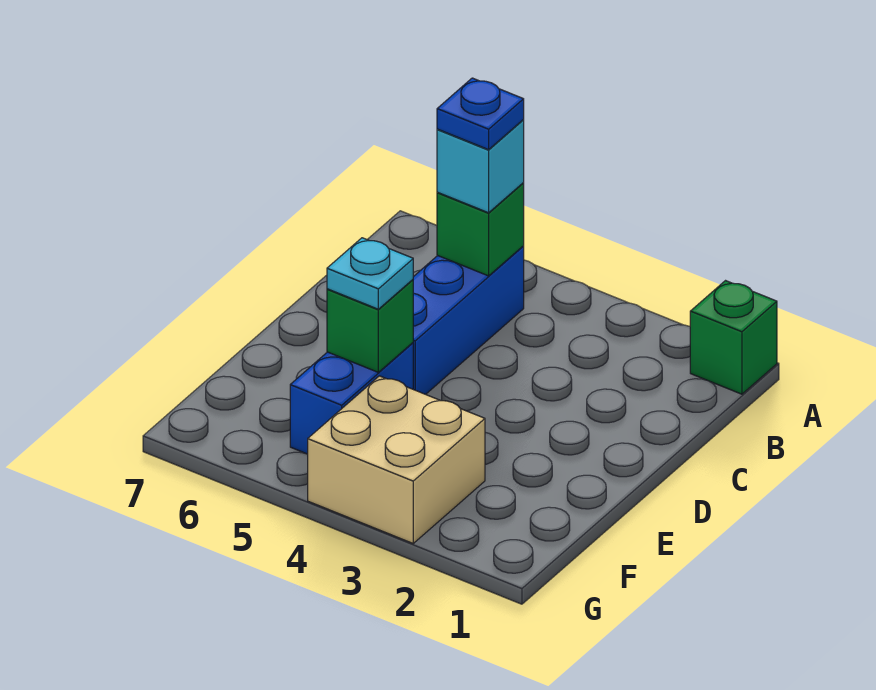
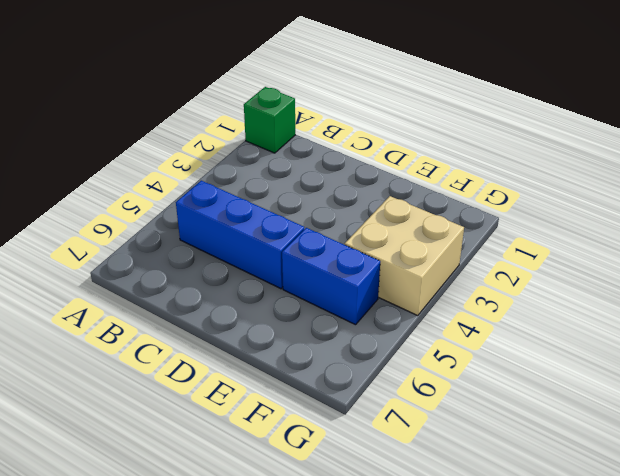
none -> green 1x1 brick [437,183,524,276]
none -> green 1x1 brick [327,280,413,372]

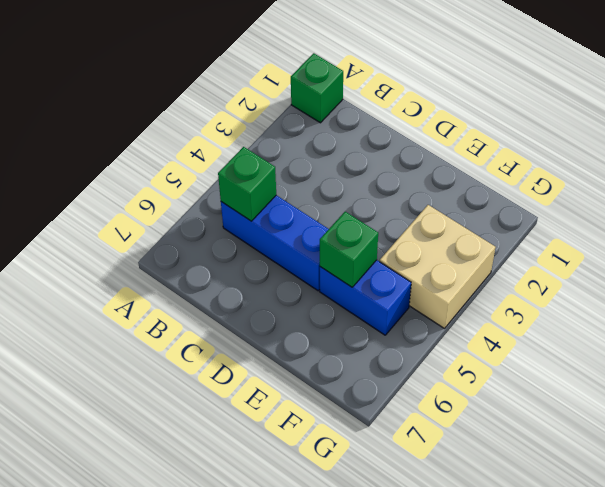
none -> cyan 1x1 brick [437,120,524,213]
none -> cyan 1x1 plate [327,238,413,309]

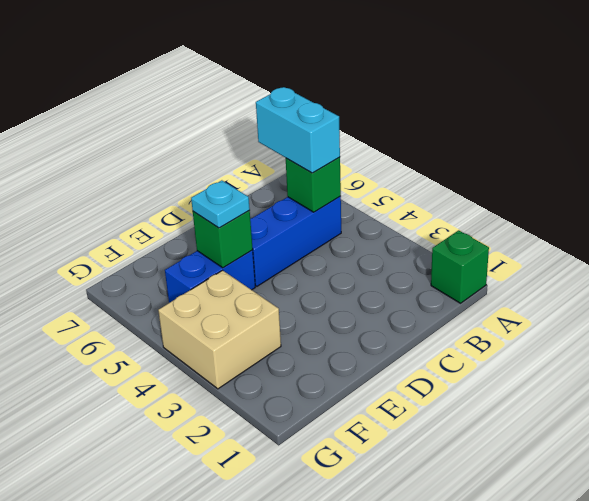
cyan 1x2 brick [256,87,340,173] -> cyan 1x1 brick [437,120,524,213]
none -> blue 1x1 plate [437,78,524,150]

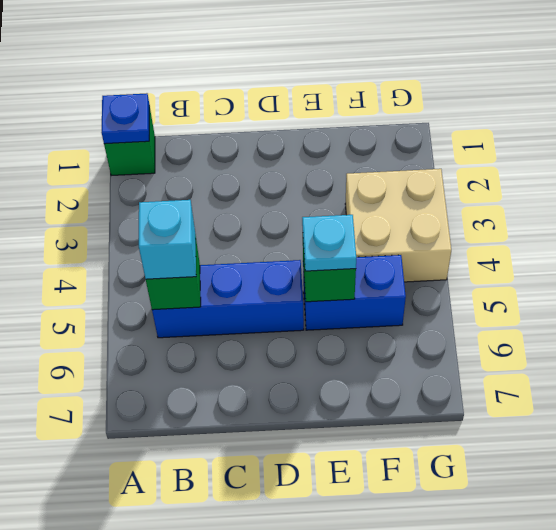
blue 1x1 plate [102,93,149,144] -> blue 1x1 plate moved to [437,78,524,150]

